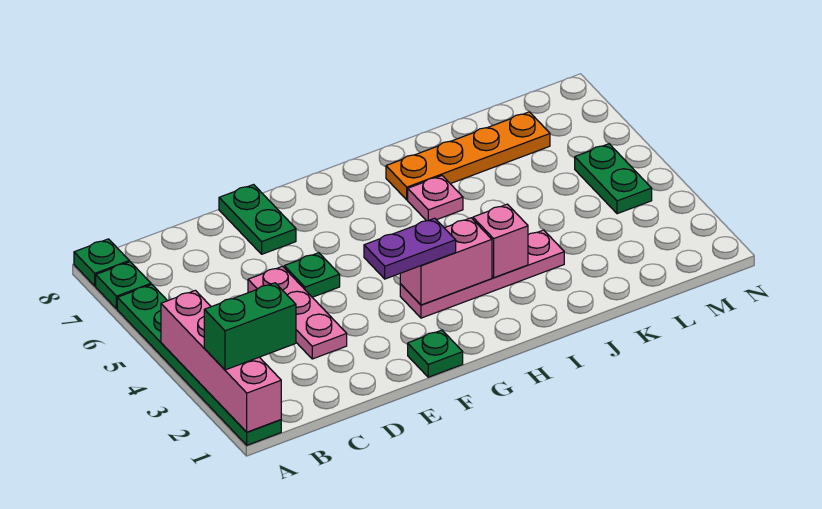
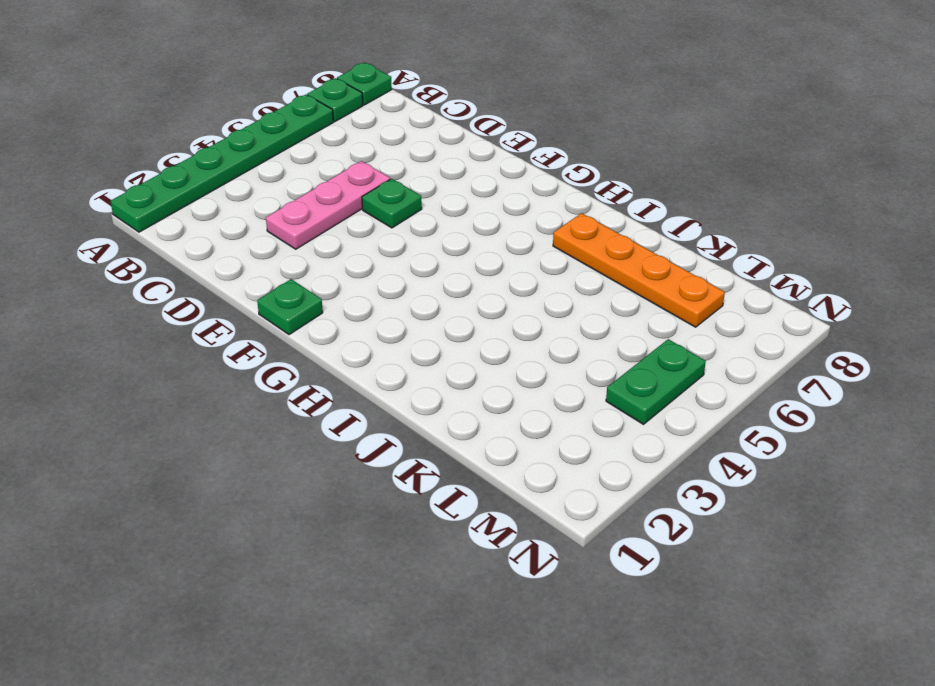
none -> green 1x2 plate [219,185,296,254]
none -> pink 1x4 plate [400,230,564,318]
none -> pink 1x1 plate [408,176,463,221]

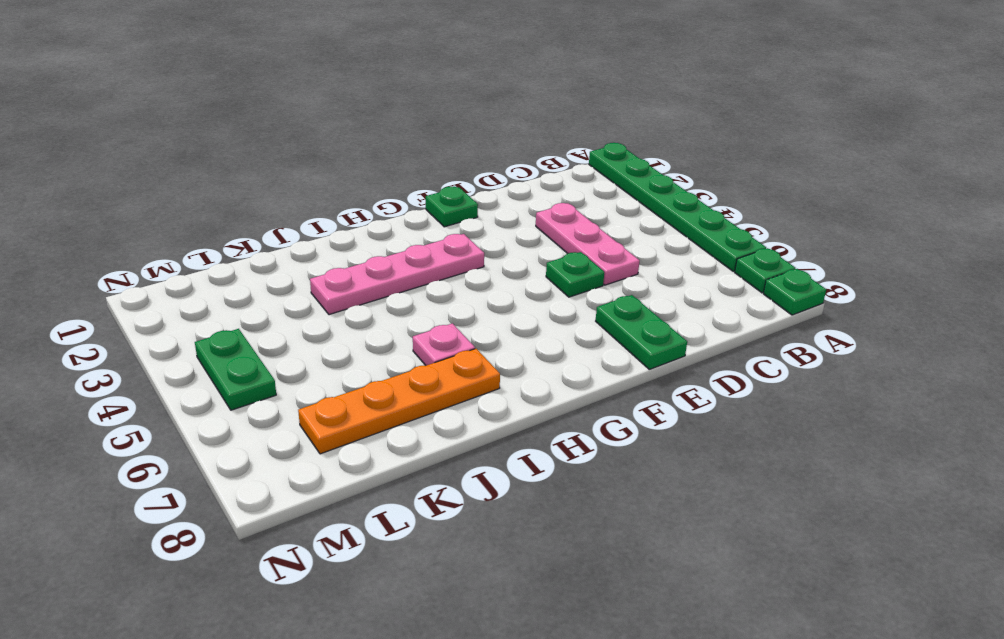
none -> pink 1x4 brick [161,290,281,432]
none -> pink 1x2 brick [400,218,492,305]
none -> pink 1x1 brick [473,204,528,278]

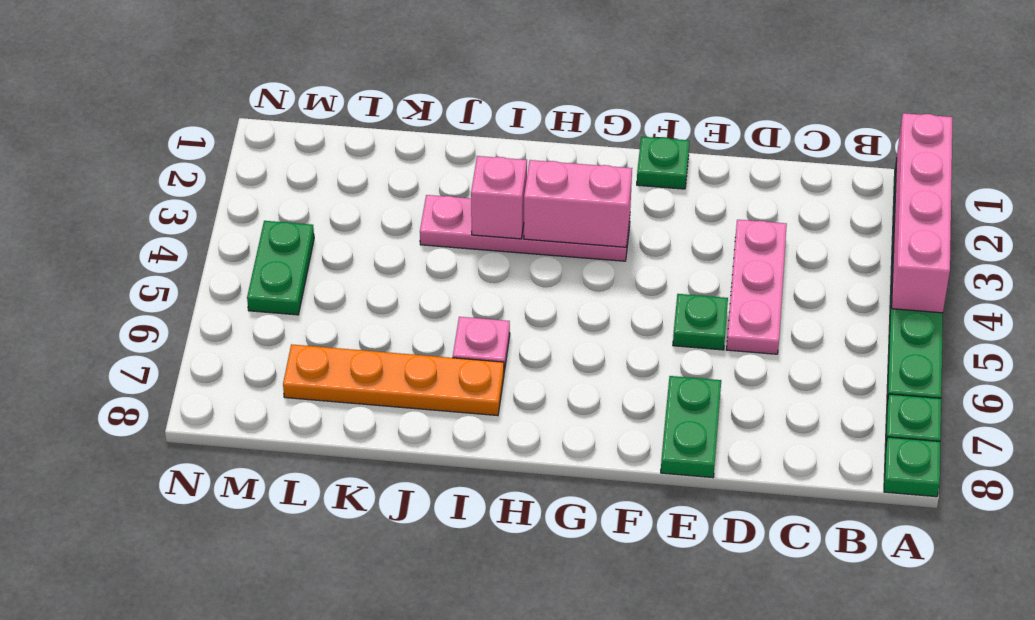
none -> green 1x2 brick [204,283,296,370]
none -> purple 1x2 plate [364,218,456,279]

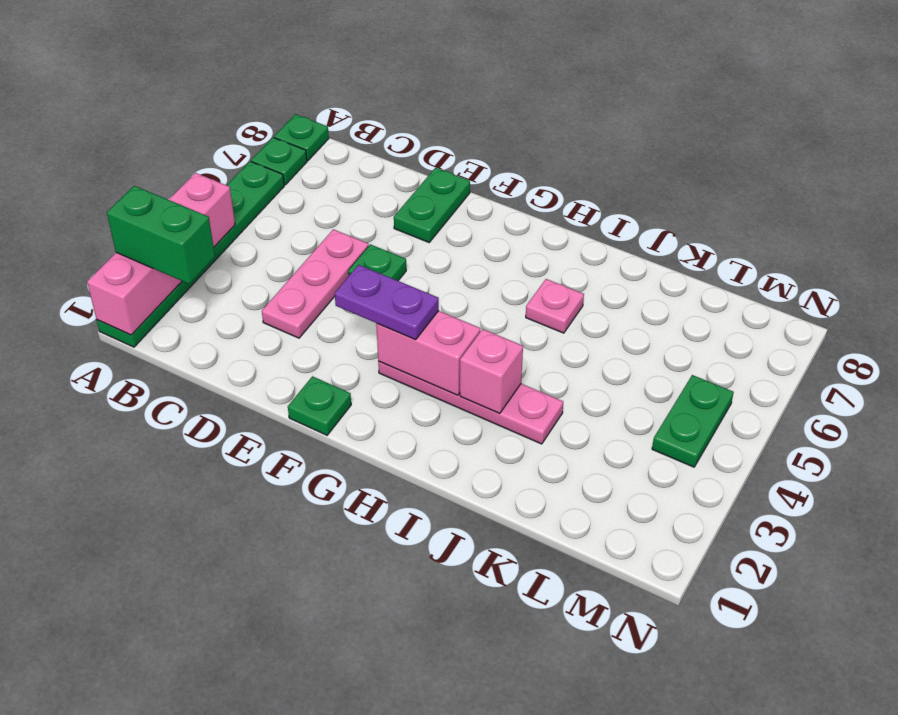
none -> orange 1x4 plate [386,112,550,200]

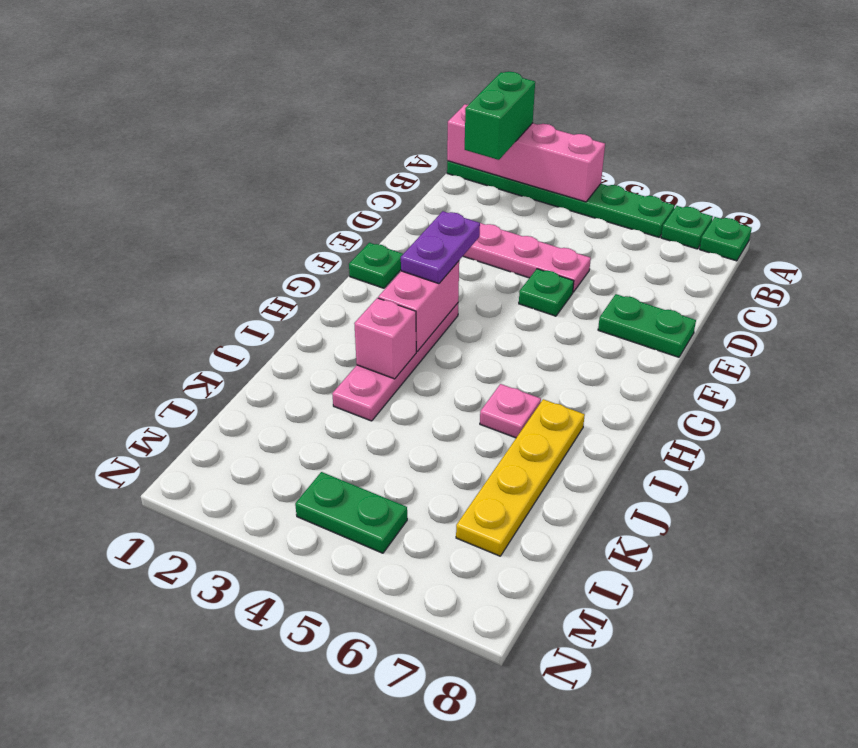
yellow 1x4 plate [456,399,585,556] -> orange 1x4 plate [386,112,550,200]

